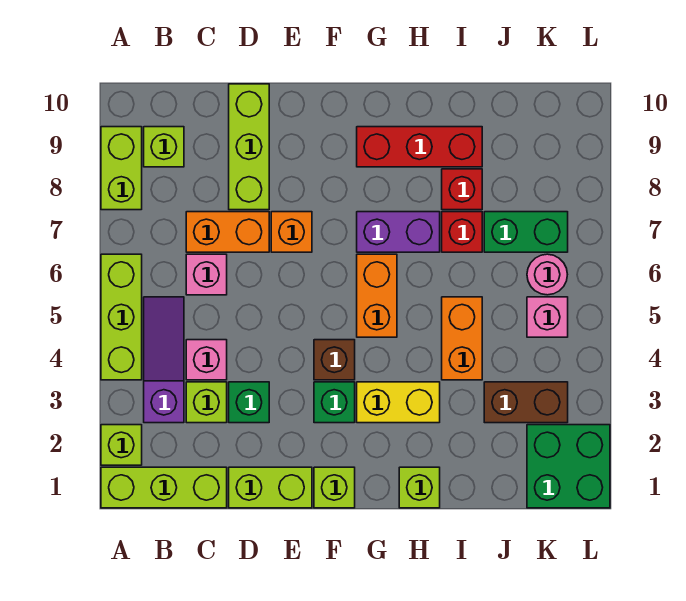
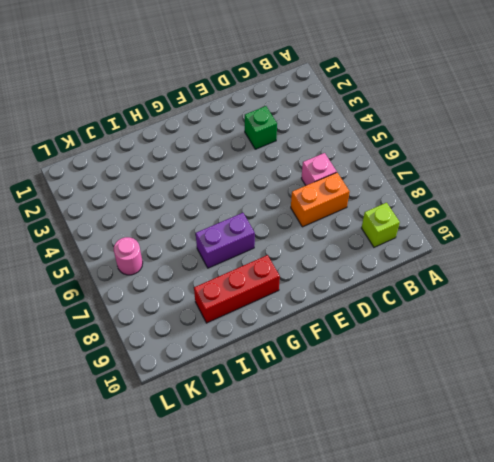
none -> lime 1x3 brick [101,467,227,508]
none -> lime 1x1 brick [101,425,142,465]
none -> lime 1x3 brick [101,254,142,380]
none -> lime 1x2 brick [101,127,142,210]

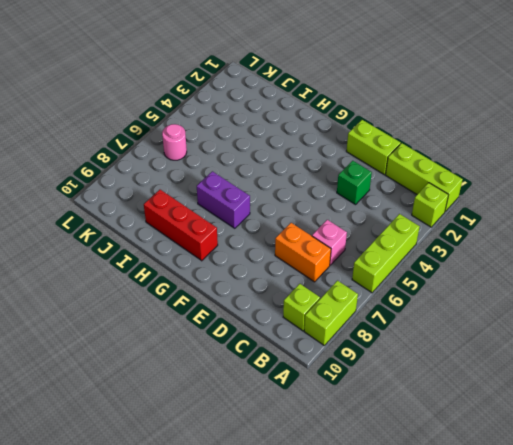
none -> purple 1x3 slope [144,297,184,423]
none -> lime 1x1 brick [186,382,227,423]
none -> pink 1x1 brick [186,340,227,380]
none -> lime 1x3 brick [229,84,269,210]

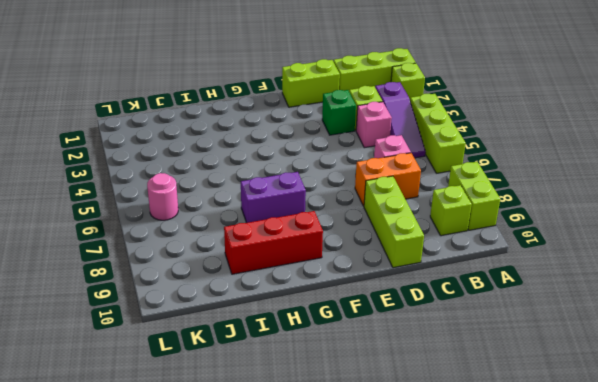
none -> orange 1x1 brick [271,212,312,252]
none -> lime 1x1 brick [314,467,355,508]
none -> green 1x1 brick [314,382,355,423]
none -> brown 1x1 brick [314,340,355,380]

